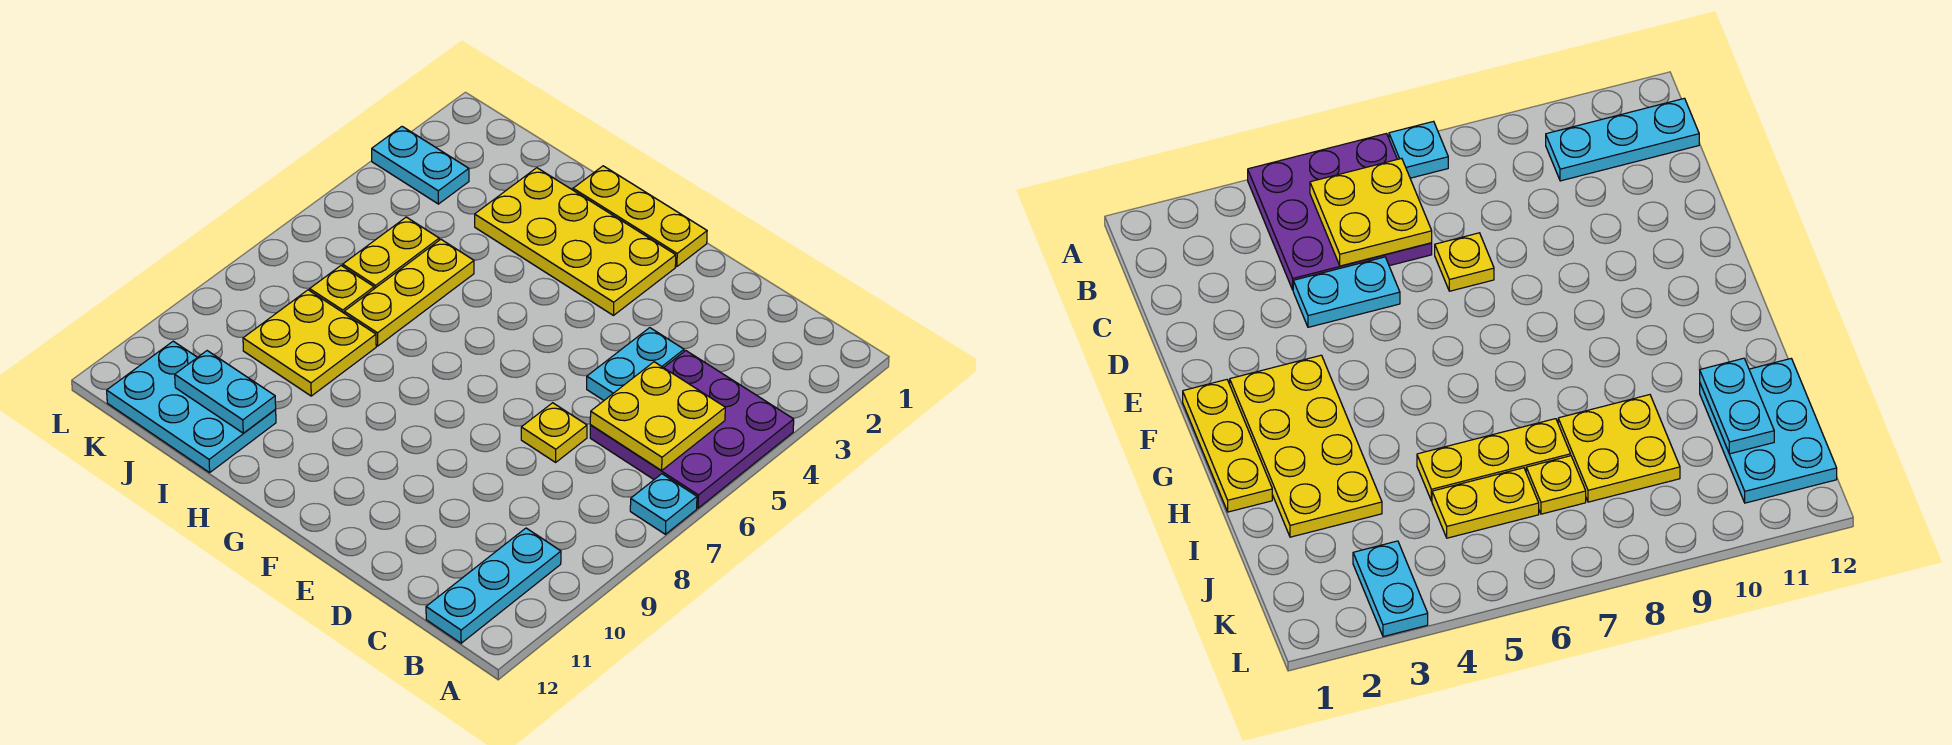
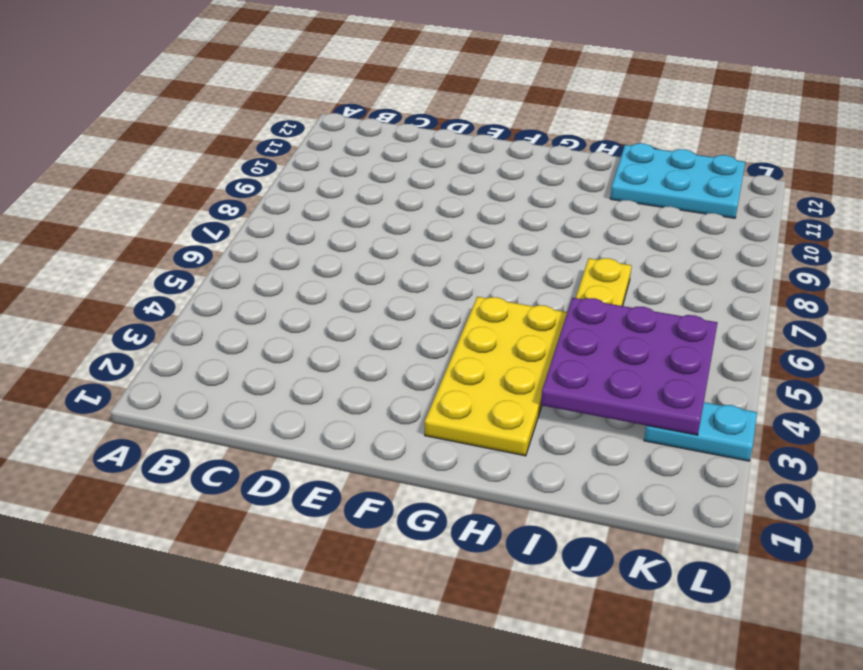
yellow 2x4 plate [425,297,567,456] -> yellow 2x4 plate turned to [475,168,676,315]
purple 3x3 plate [541,298,718,435] -> purple 3x3 plate moved to [590,351,794,508]
none -> cyan 1x1 plate [630,474,697,534]
none -> cyan 1x3 plate [426,528,561,643]
none -> cyan 1x2 plate [587,328,684,400]

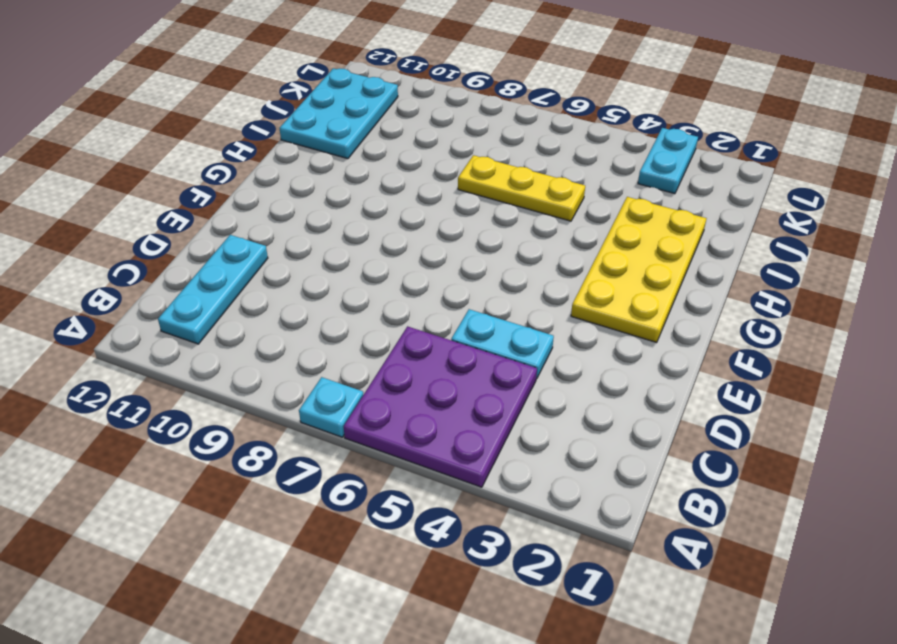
cyan 1x3 plate [158,235,268,344] -> cyan 1x3 plate turned to [426,528,561,643]
none -> yellow 1x1 plate [521,403,587,462]
none -> yellow 1x3 plate [573,166,707,267]
none -> yellow 2x2 plate [243,290,376,396]

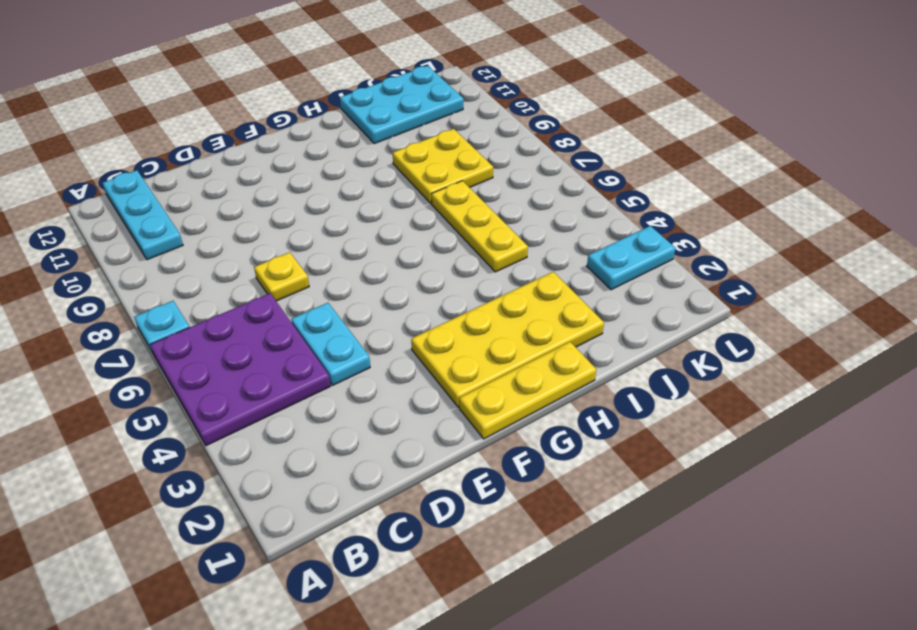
none -> yellow 1x2 plate [343,217,439,289]
none -> yellow 1x1 plate [310,266,374,313]
none -> yellow 2x2 plate [590,362,725,470]

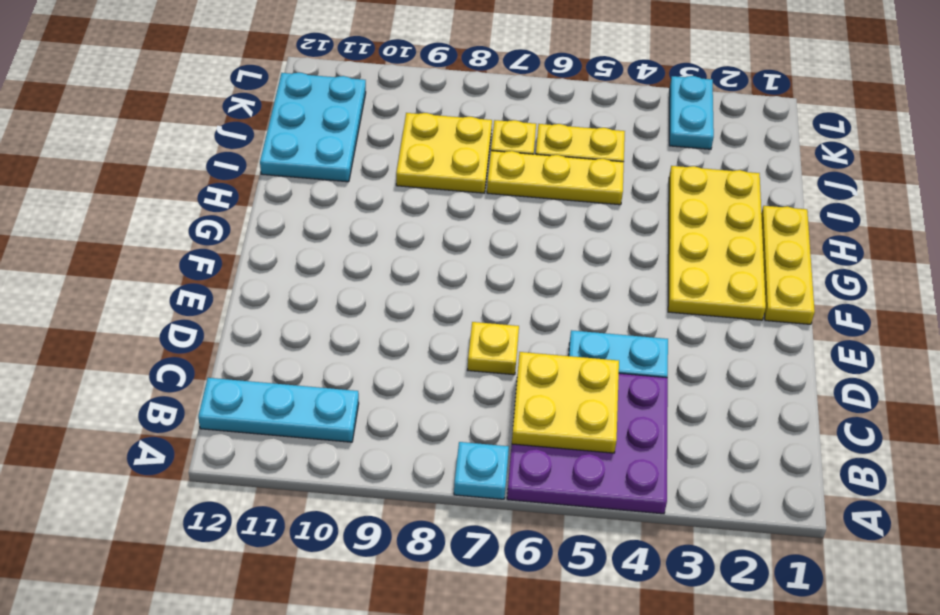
none -> cyan 1x2 plate [175,351,276,433]

